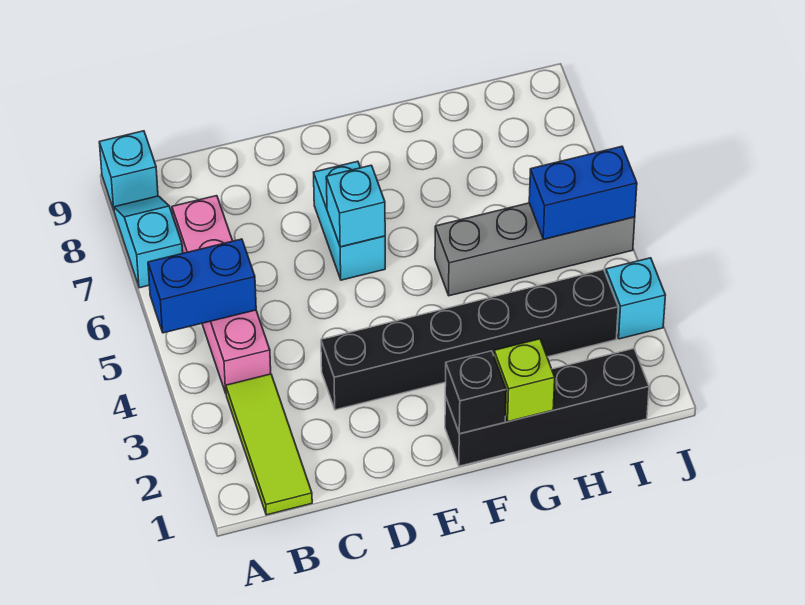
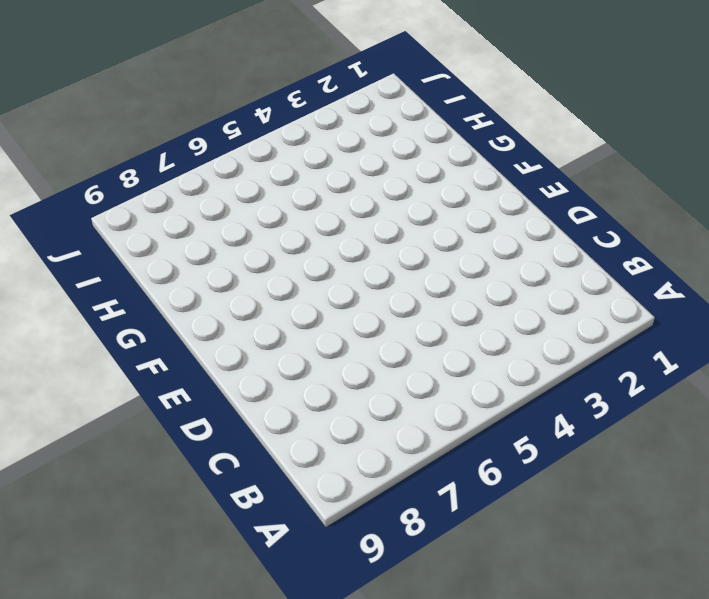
none -> cyan 1x2 slope [114,196,183,288]
none -> cyan 1x1 brick [99,131,158,210]
none -> lime 1x3 tile [226,374,312,515]

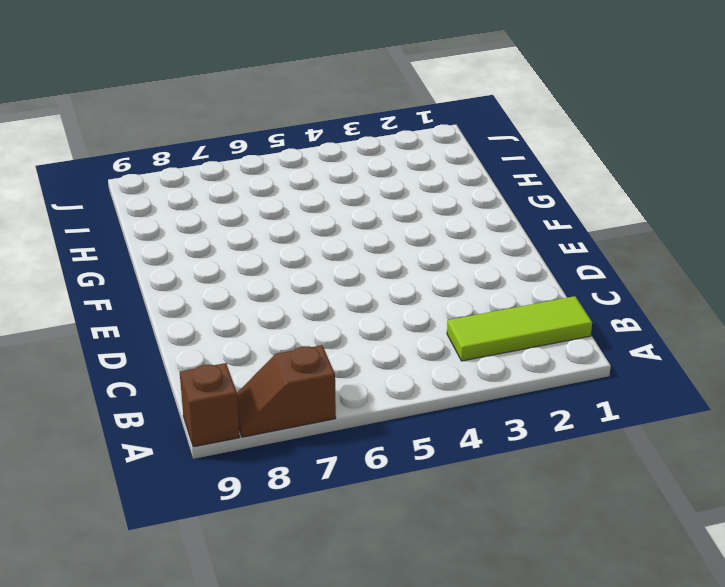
brown 1x2 slope [237,345,336,437] -> cyan 1x2 slope [114,196,183,288]
brown 1x1 brick [180,363,240,447] -> cyan 1x1 brick [99,131,158,210]
none -> pink 1x4 brick [172,196,271,393]
none -> black 1x6 brick [321,270,618,410]
none -> cyan 1x2 brick [314,161,385,280]

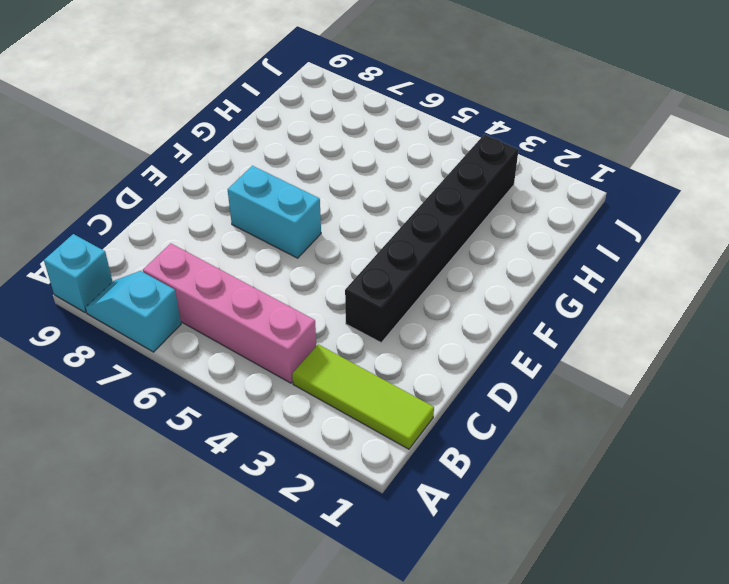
none -> black 1x4 brick [445,349,649,466]
none -> grey 1x4 brick [435,203,635,296]
none -> cyan 1x1 brick [606,258,665,339]

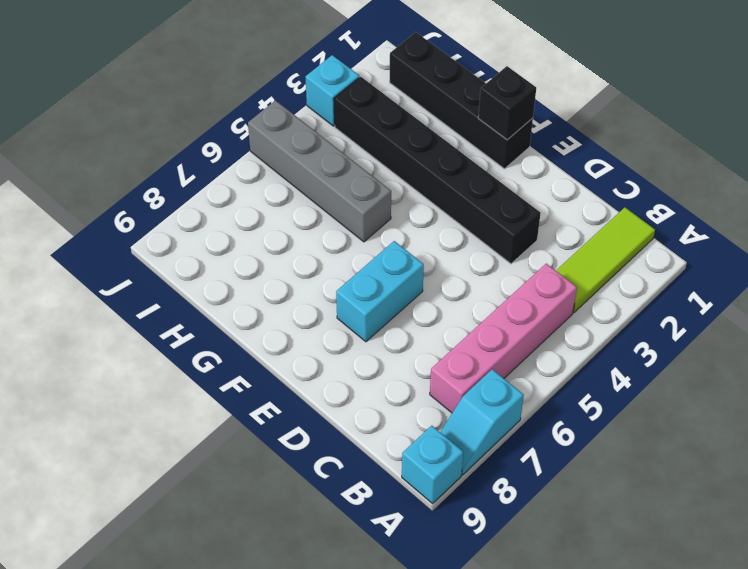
none -> blue 1x2 brick [148,239,256,333]
none -> cyan 1x1 brick [326,165,385,247]
none -> lime 1x1 brick [494,339,555,422]

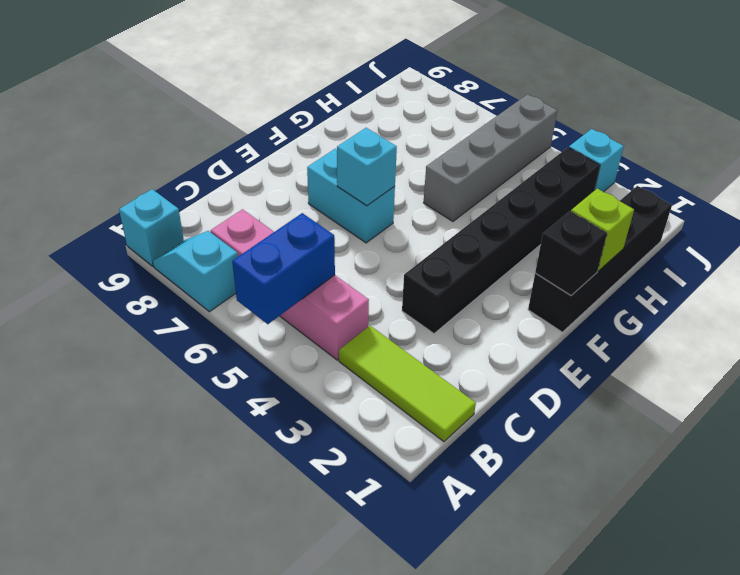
none -> blue 1x2 brick [529,146,637,239]

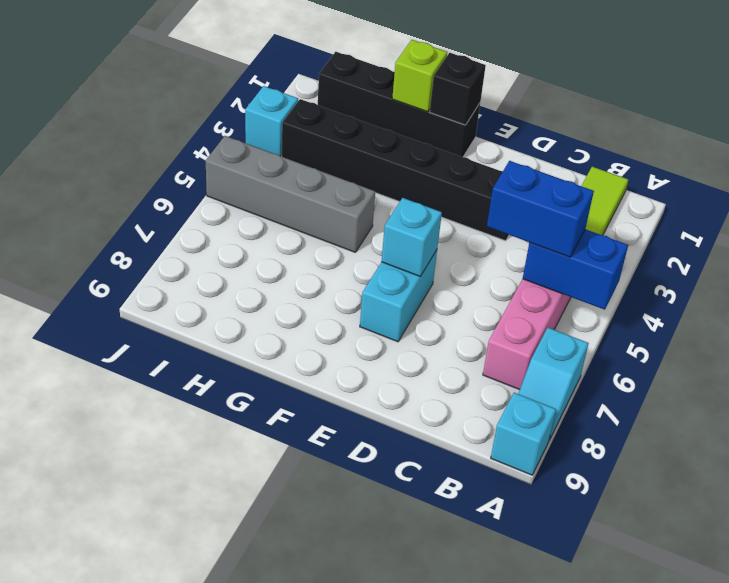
blue 1x2 brick [487,161,594,257] -> blue 1x2 brick moved to [529,146,637,239]

